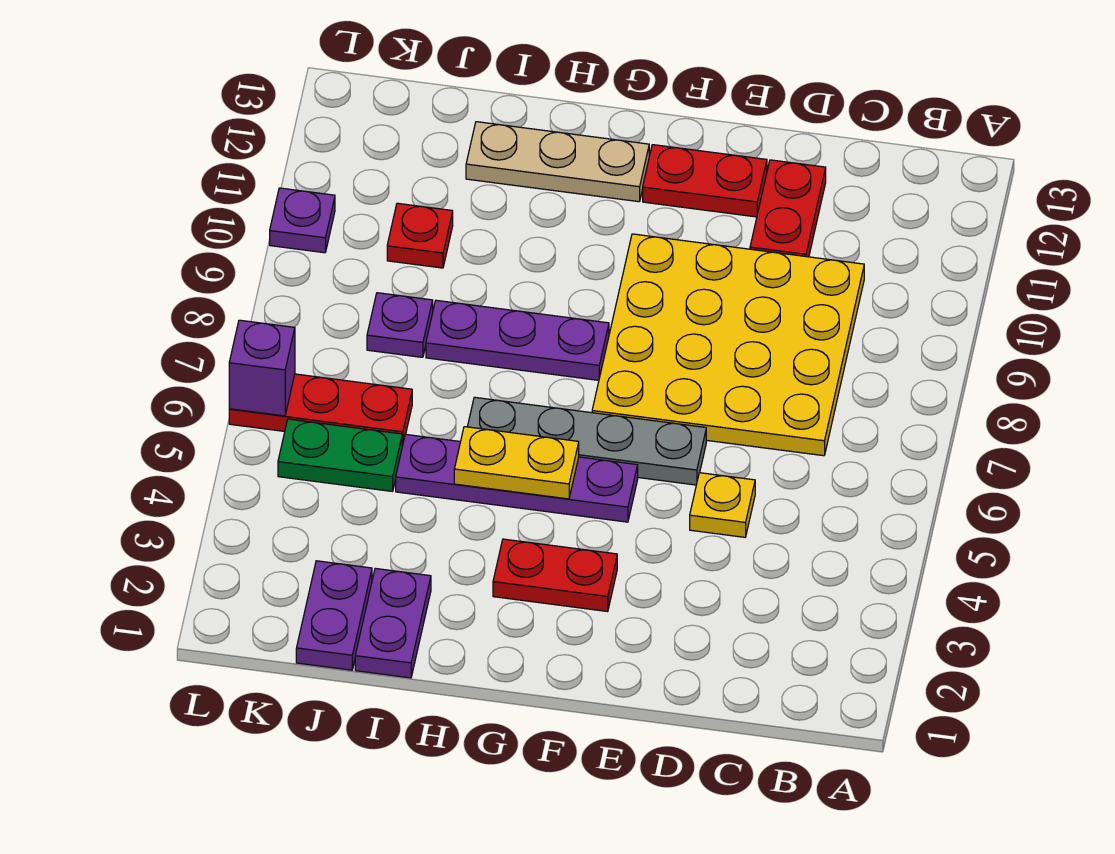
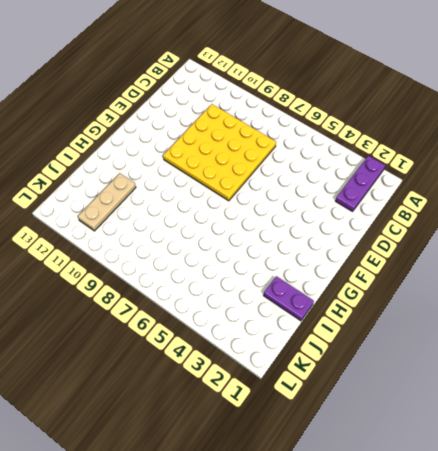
purple 1x3 plate [336,156,385,211] -> purple 1x3 plate moved to [426,300,609,380]
tan 1x3 plate [78,173,136,231] -> tan 1x3 plate moved to [466,122,649,202]
none -> yellow 1x1 plate [690,473,755,537]
none -> red 1x2 plate [750,160,826,257]
none -> grey 1x4 plate [468,397,706,485]

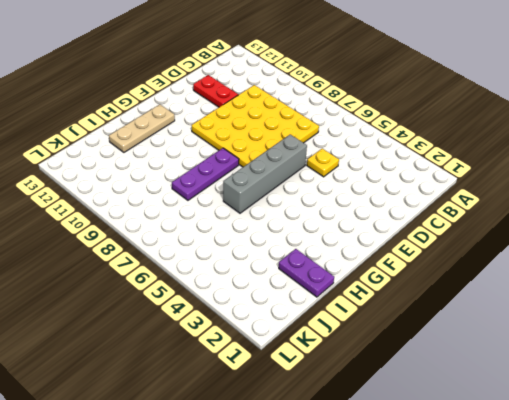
grey 1x4 brick [223,134,307,213] -> grey 1x4 plate [468,397,706,485]
none -> red 1x2 plate [643,145,767,217]
none -> red 1x2 plate [493,539,617,612]
none -> purple 1x4 plate [396,434,638,522]

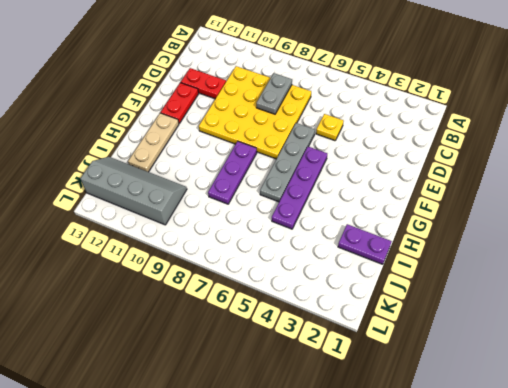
grey 1x2 plate [256,73,292,114] -> none
grey 2x4 slope [80,157,187,225] -> red 1x1 plate [387,203,453,268]
none -> red 1x2 plate [493,539,617,612]
none -> purple 1x2 plate [296,561,372,670]
none -> green 1x2 plate [278,419,402,491]

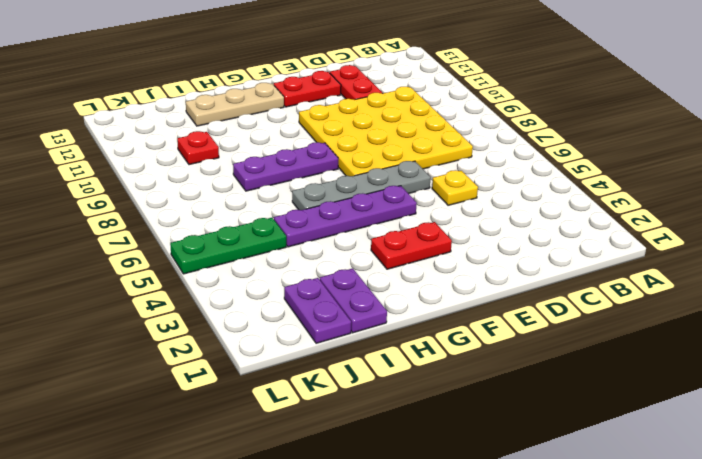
green 1x3 plate [170,218,286,274] -> green 1x2 plate [278,419,402,491]
none -> red 1x3 plate [229,374,412,446]
none -> purple 1x1 plate [367,293,433,357]
none -> purple 1x1 plate [270,188,335,253]

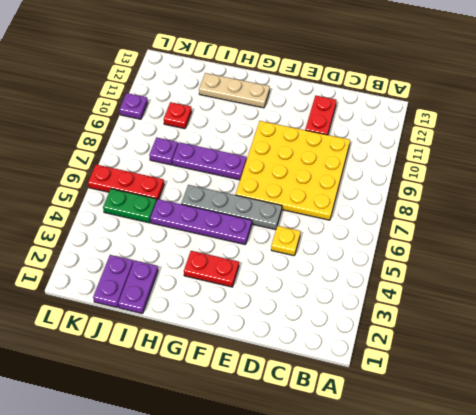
none -> red 1x2 plate [643,145,767,217]
none -> yellow 1x2 plate [454,427,579,499]
none -> purple 1x1 brick [229,320,295,416]

